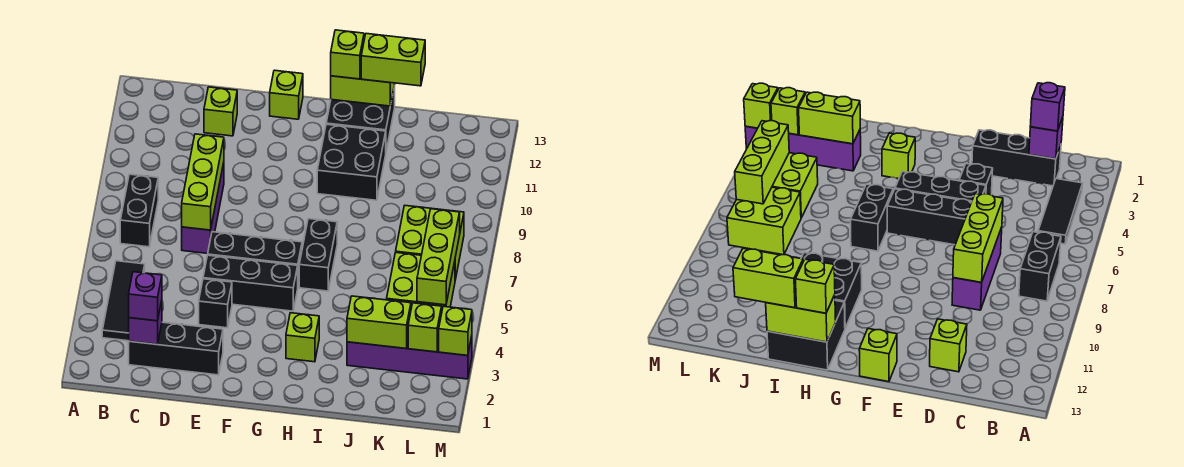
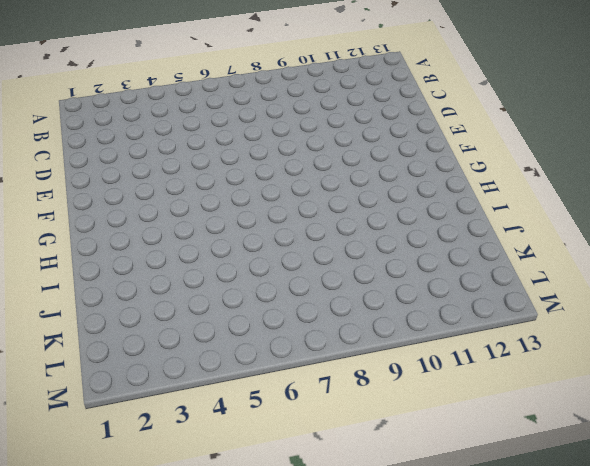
none -> black 1x3 tile [102,261,145,341]
none -> black 1x2 brick [120,174,158,247]
none -> black 1x3 brick [129,322,223,375]

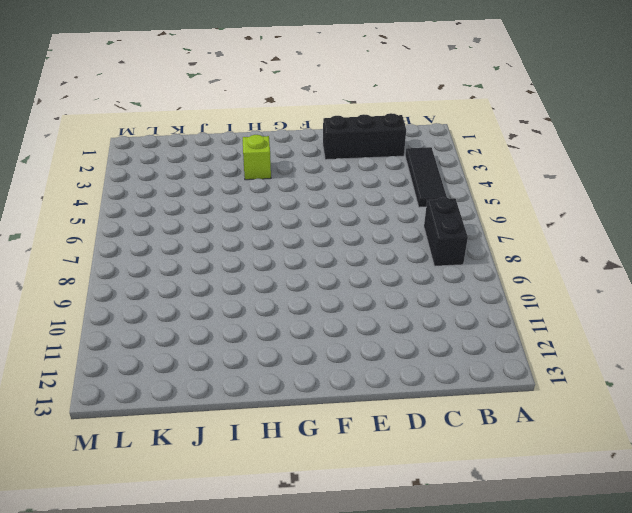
none -> purple 1x3 brick [182,163,224,253]
none -> lime 1x1 brick [204,87,237,136]
none -> black 1x1 brick [199,279,232,328]

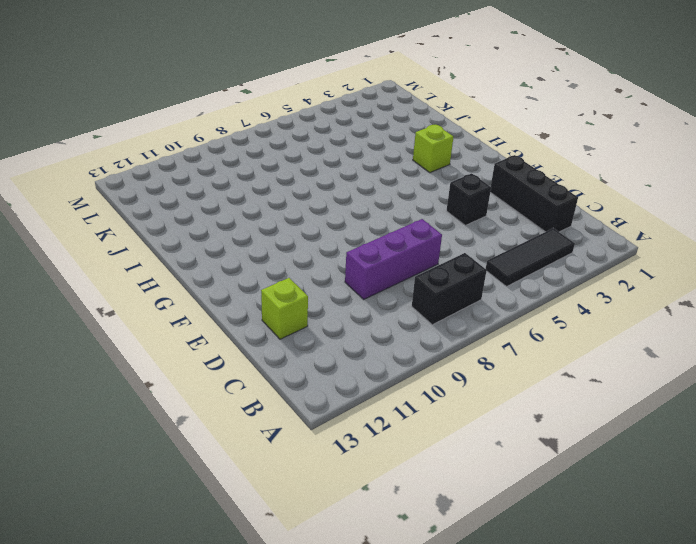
none -> black 1x3 brick [203,255,298,311]
none -> black 1x3 brick [208,232,302,284]
none -> lime 1x1 brick [270,70,303,119]

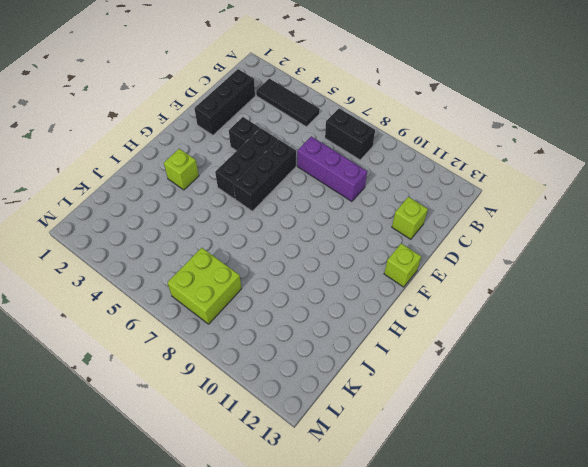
none -> black 1x2 brick [299,219,337,291]
none -> black 2x2 brick [317,124,386,200]
none -> black 2x2 brick [326,85,395,150]

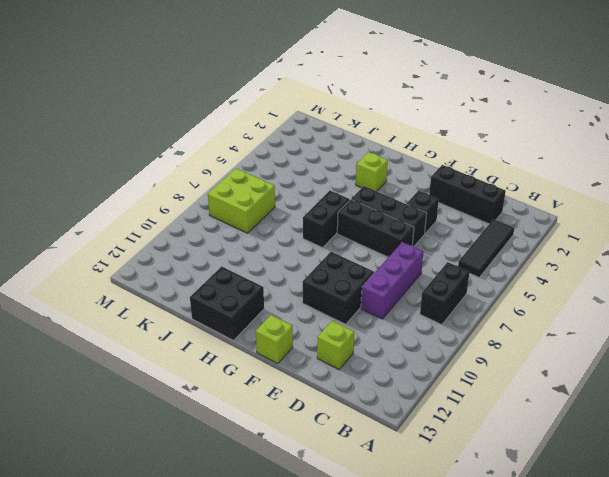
black 2x2 brick [303,252,374,324] -> black 2x2 brick moved to [317,124,386,200]
none -> purple 1x4 brick [347,336,472,379]
none -> lime 2x2 brick [387,253,455,309]
none -> purple 1x1 brick [129,301,162,344]

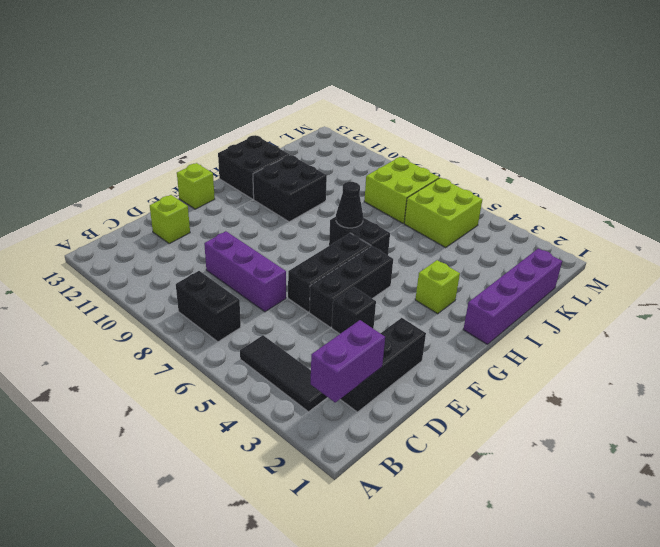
purple 1x2 brick [311,320,385,402] -> purple 1x1 brick [129,301,162,344]
purple 1x4 brick [463,248,562,344] -> purple 1x4 brick moved to [347,336,472,379]
black 1x1 cone [336,182,363,228] -> none
none -> lime 1x3 brick [182,134,224,230]
none -> lime 1x2 brick [331,76,395,106]
none -> lime 1x2 brick [347,296,411,349]

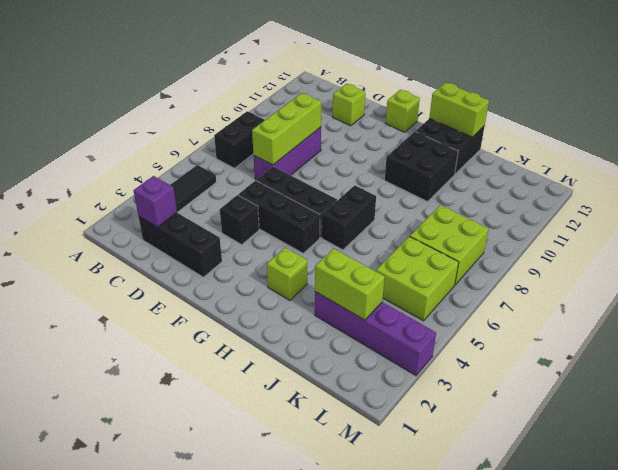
none -> lime 1x1 brick [408,303,442,352]
none -> lime 1x3 brick [417,209,460,305]
none -> lime 1x1 brick [439,306,472,355]

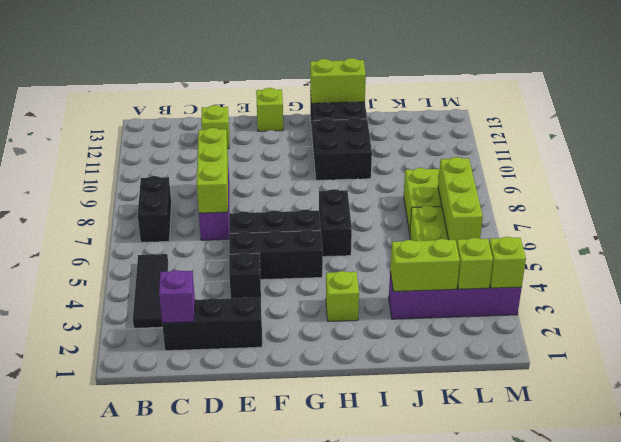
none -> purple 1x1 brick [129,272,162,321]
none -> lime 1x1 brick [331,30,364,79]
none -> lime 1x2 brick [361,34,425,86]

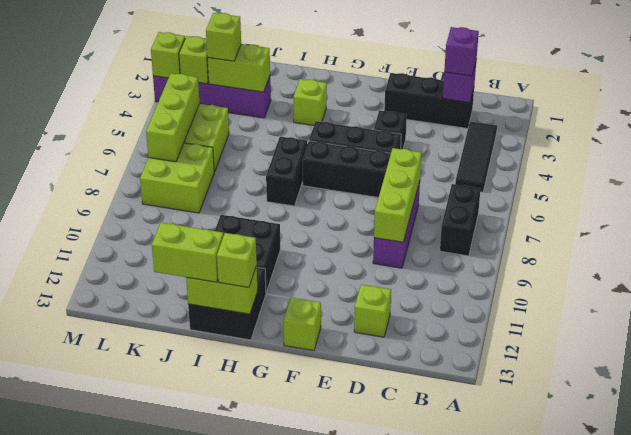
lime 1x1 brick [206,13,241,61] -> none

